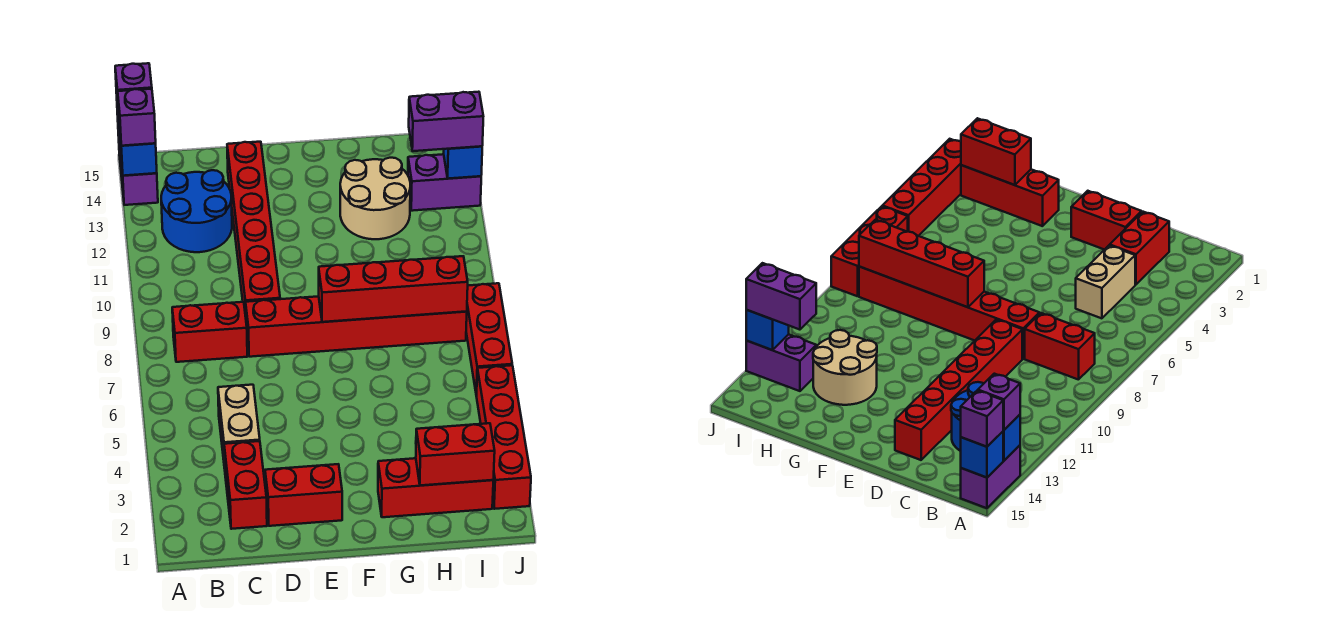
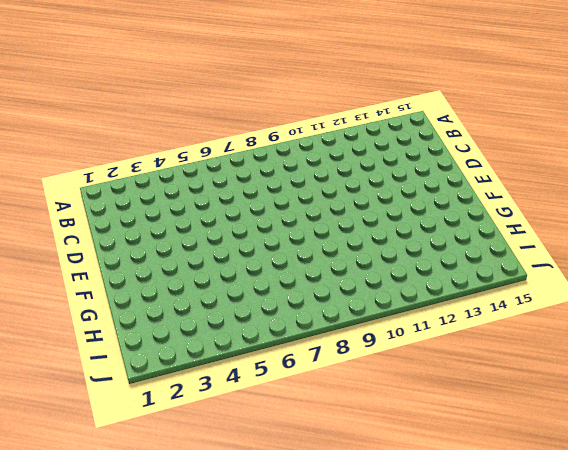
none -> purple 1x2 brick [118,131,158,205]
none -> red 1x2 brick [172,302,247,362]
none -> blue 2x2 round brick [161,170,232,252]

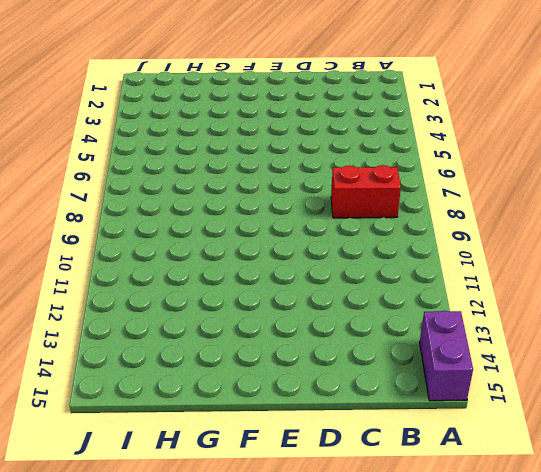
none -> blue 2x2 round brick [161,170,232,252]
none -> red 1x2 brick [224,441,267,529]
none -> tan 1x2 brick [218,385,260,468]

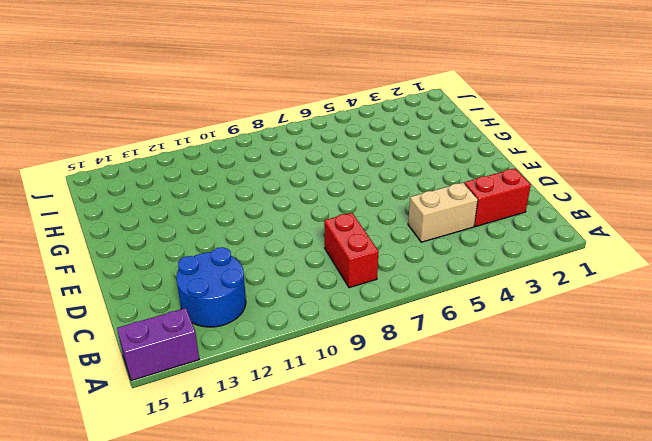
none -> red 1x2 brick [265,464,342,526]
none -> red 1x6 brick [246,296,467,357]
none -> red 1x6 brick [227,142,280,316]

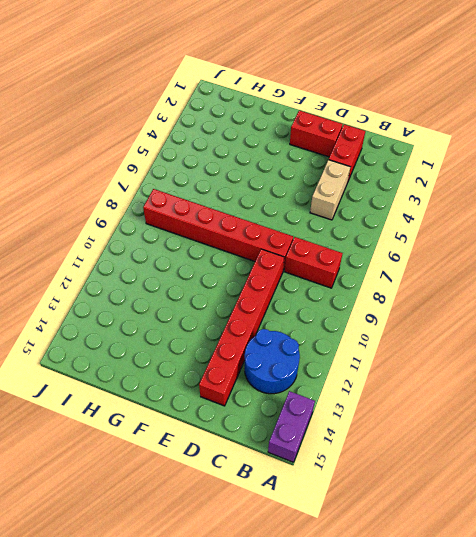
none -> red 1x3 brick [378,458,493,517]
none -> tan 2x2 round brick [340,158,410,239]
none -> purple 1x2 brick [408,154,481,211]

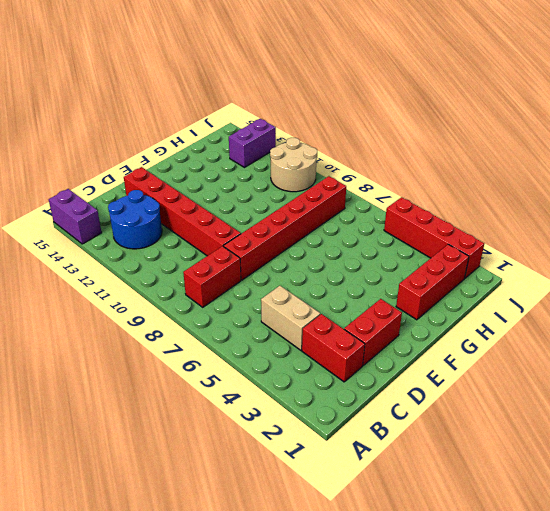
tan 2x2 round brick [270,138,317,192] -> tan 2x2 round brick moved to [340,158,410,239]
none -> red 1x3 brick [466,283,512,395]
none -> blue 1x1 brick [119,127,157,176]
none -> blue 1x1 brick [961,432,1003,478]

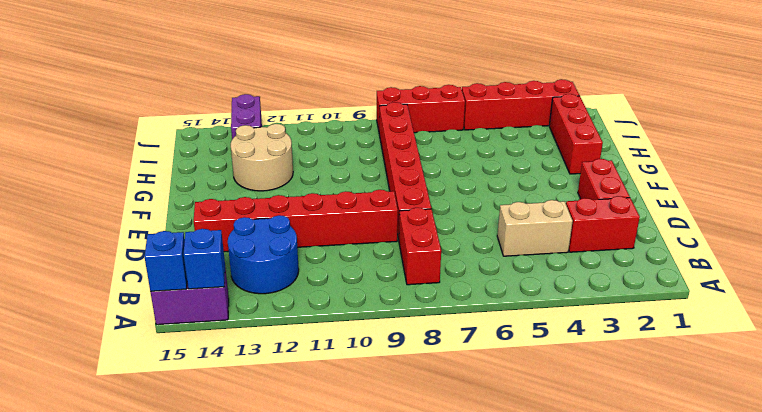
none -> red 1x4 brick [319,256,468,322]
none -> red 1x2 brick [416,423,495,486]
none -> blue 1x1 brick [444,146,482,179]

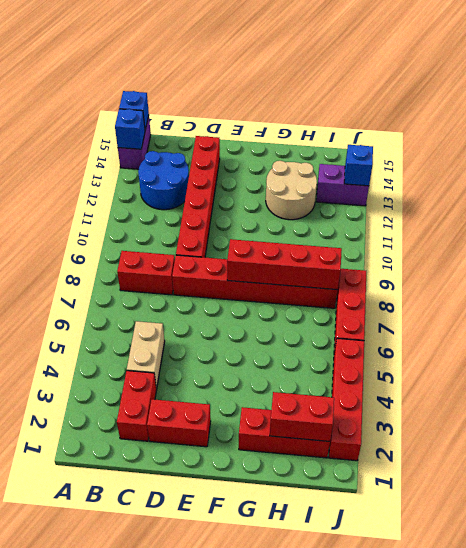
none -> purple 1x1 brick [118,89,156,146]
none -> purple 1x1 brick [115,63,152,115]
none -> purple 1x2 brick [409,92,483,151]

